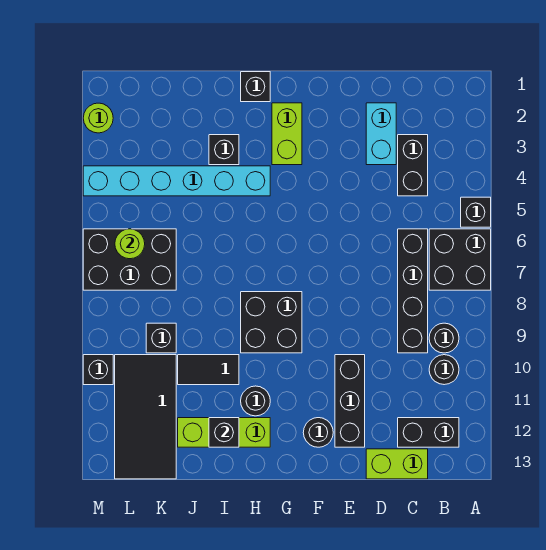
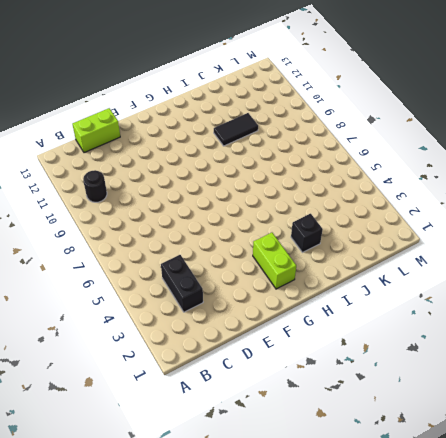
none -> black 1x1 brick [461,197,491,227]
none -> black 2x2 brick [429,229,491,290]
none -> black 1x1 round brick [429,323,459,353]

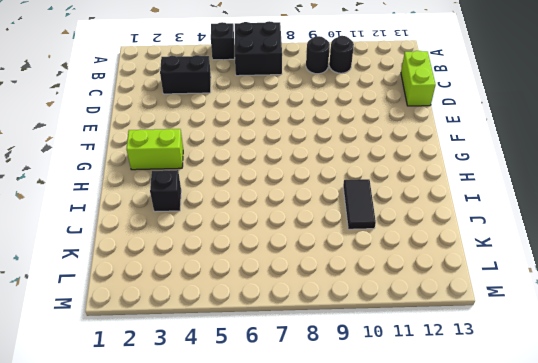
none -> black 1x2 brick [398,418,459,447]
none -> black 1x4 brick [398,229,428,353]
none -> cyan 1x2 brick [366,103,396,165]

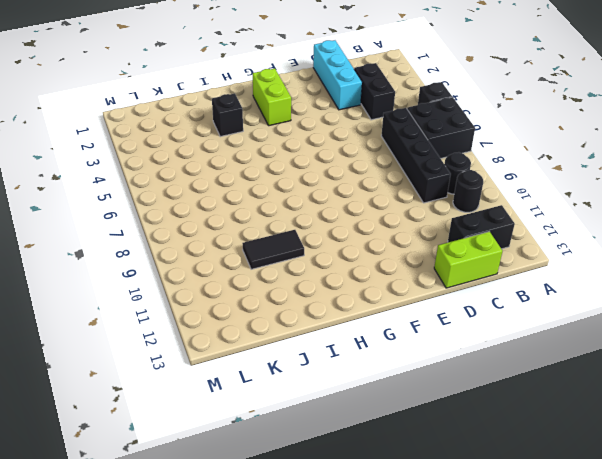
cyan 1x3 brick [313,40,362,110] -> cyan 1x2 brick [366,103,396,165]
none -> black 1x3 brick [335,355,365,447]
none -> black 1x1 round brick [303,418,333,447]
none -> black 2x2 brick [241,292,302,353]

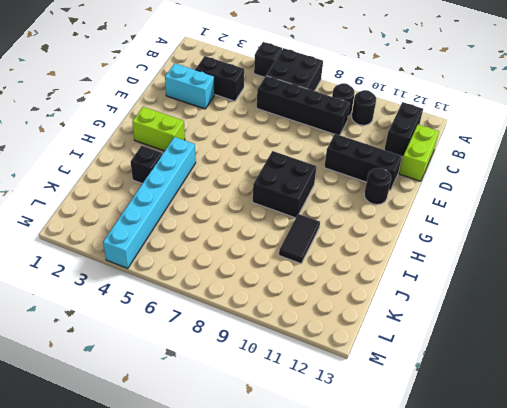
none -> black 1x1 brick [241,72,270,102]
none -> black 1x1 round brick [241,386,270,416]
none -> lime 1x3 brick [178,418,270,447]

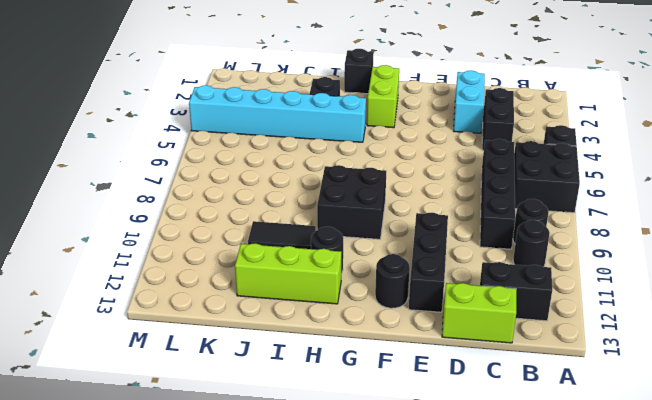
none -> black 2x3 brick [83,229,176,290]
none -> black 1x1 brick [146,323,176,353]
none -> black 2x4 tile [115,355,176,479]

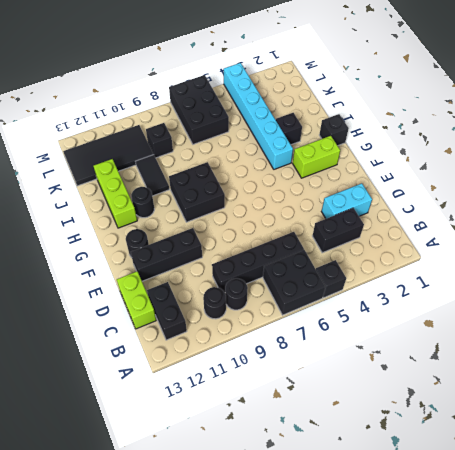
none -> lime 1x1 round brick [83,103,113,133]
none -> black 1x1 brick [83,355,113,385]
none -> black 1x1 brick [209,418,239,447]

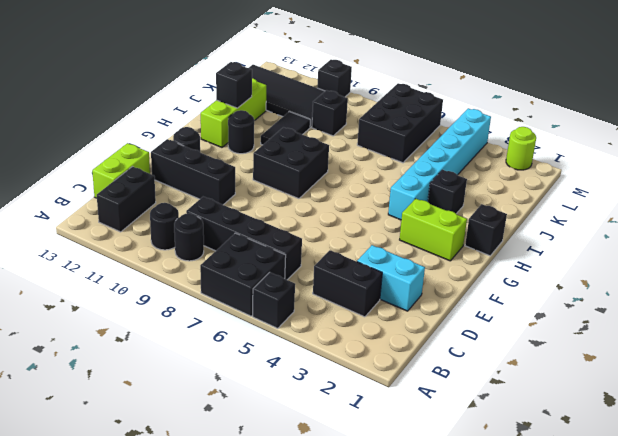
none -> lime 1x1 round brick [115,229,145,259]

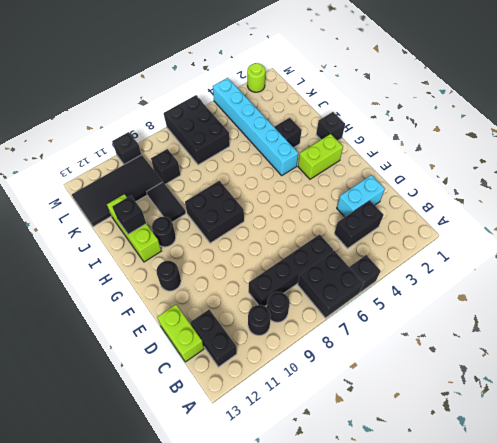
none -> black 1x3 brick [335,355,365,447]
none -> lime 1x1 round brick [115,229,145,259]

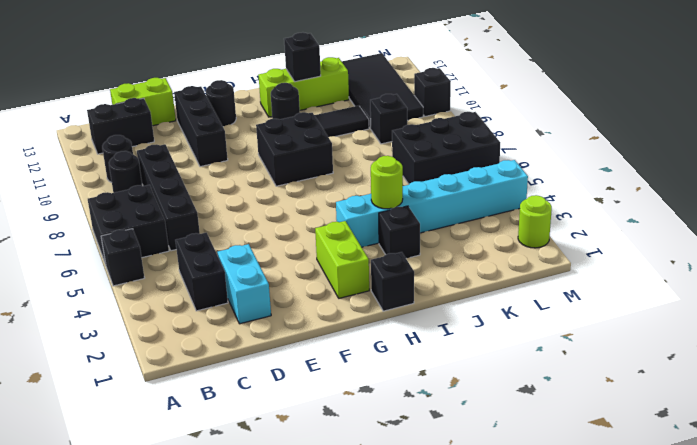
lime 1x1 round brick [371,156,403,209] -> lime 1x1 round brick moved to [115,229,145,259]

